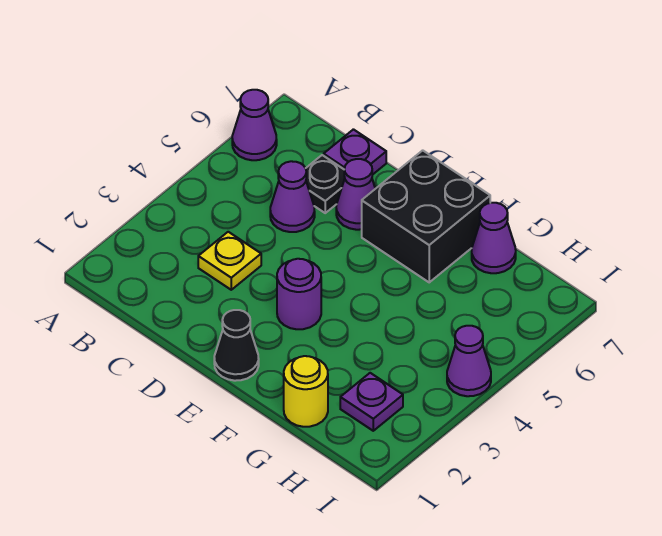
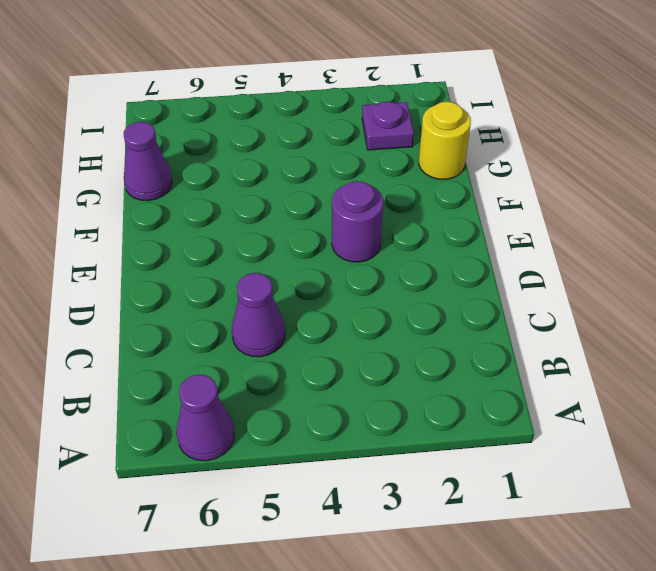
none -> yellow 1x1 plate [198,232,261,290]
none -> black 1x1 plate [306,155,345,213]
none -> purple 1x1 plate [324,129,386,175]

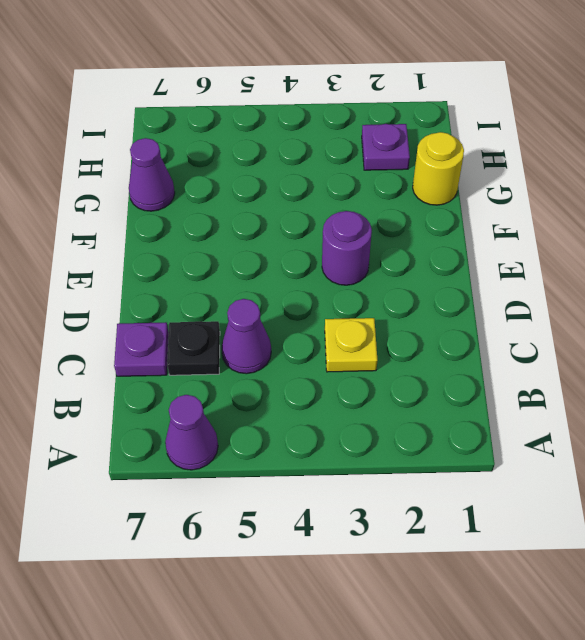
none -> purple 1x1 cone [336,159,375,230]
none -> black 1x1 cone [214,310,259,381]
none -> black 2x2 brick [362,150,490,282]

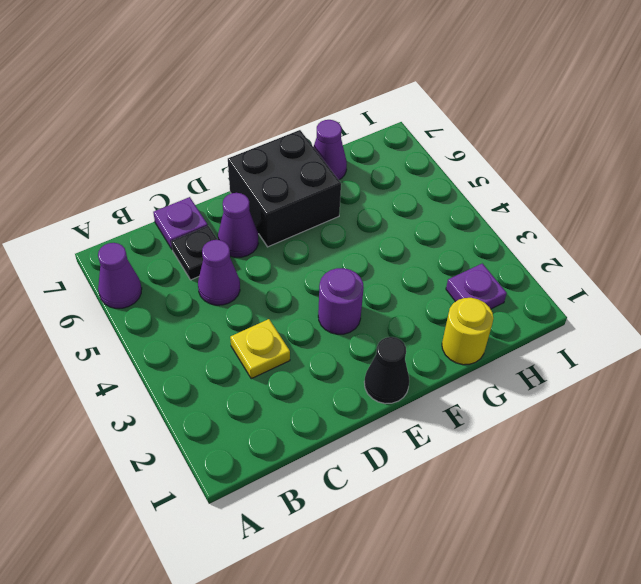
none -> purple 1x1 cone [447,326,491,396]

